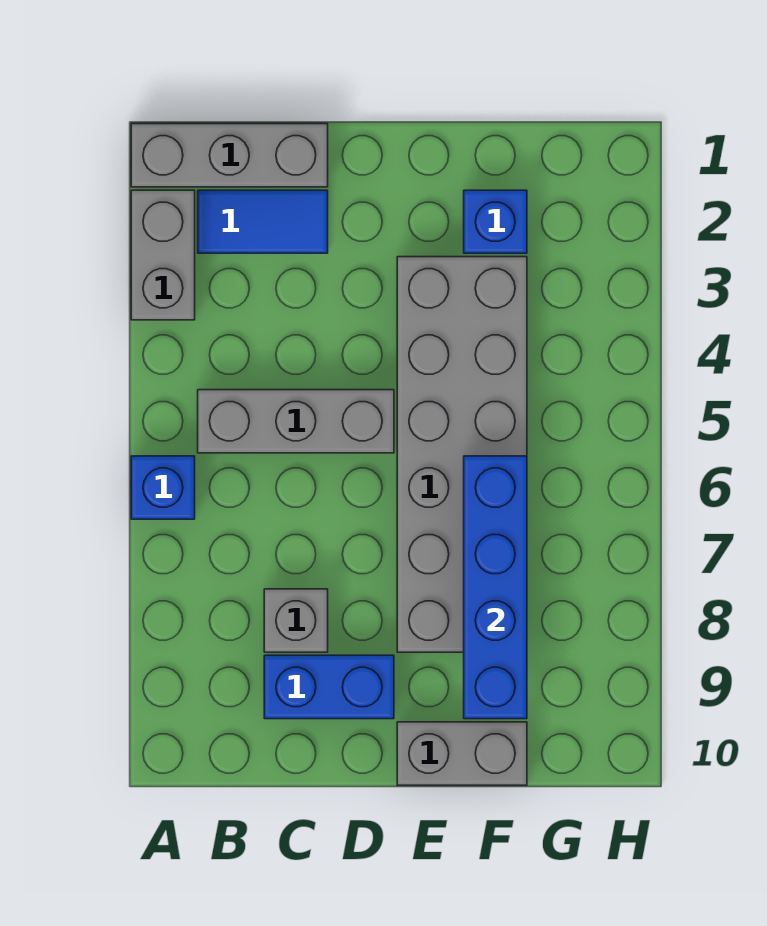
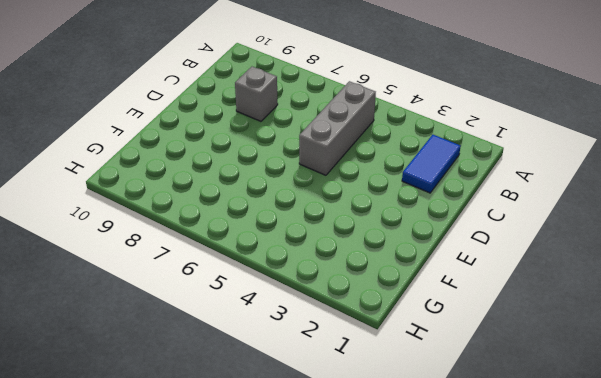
none -> grey 1x3 brick [131,124,328,187]
none -> grey 1x2 brick [131,190,195,320]

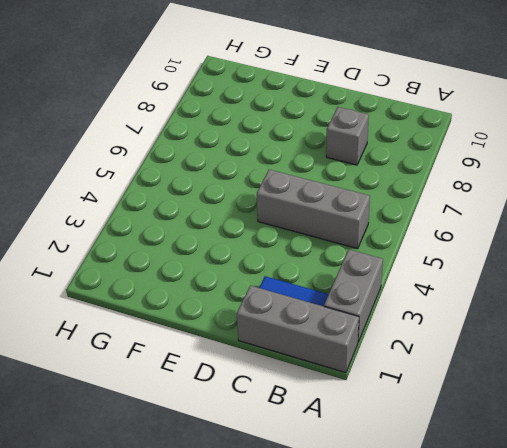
none -> blue 1x1 brick [131,456,195,519]
none -> blue 1x2 brick [264,655,394,719]

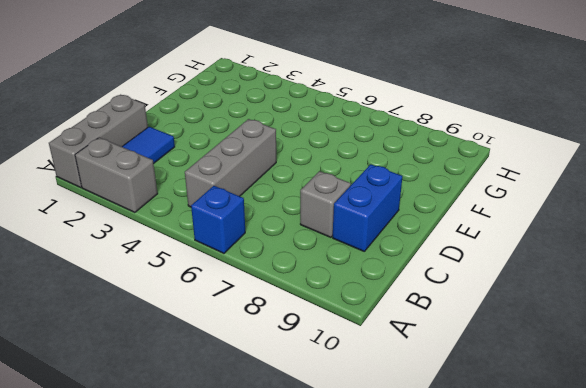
none -> grey 2x6 brick [397,257,527,652]
none -> grey 1x2 brick [397,722,527,785]

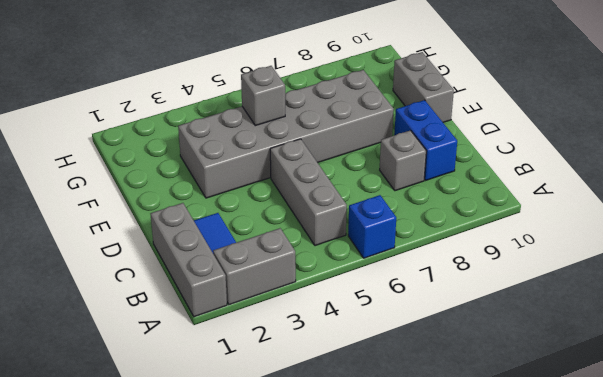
grey 1x1 brick [241,66,285,126] -> none
none -> blue 1x1 brick [464,190,527,253]
none -> blue 1x4 brick [464,456,527,719]

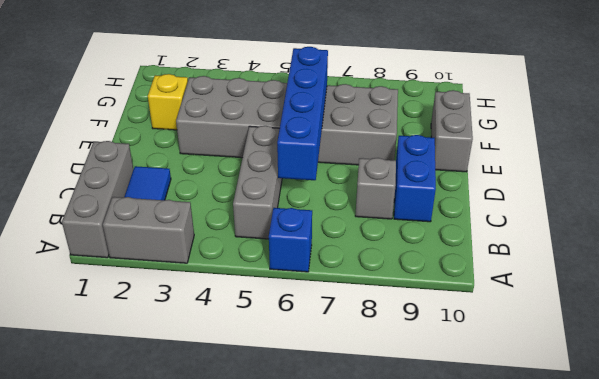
blue 1x4 brick [277,47,328,180] -> blue 1x4 brick turned to [464,456,527,719]
yellow 1x1 brick [148,74,188,130] -> blue 1x1 brick [464,190,527,253]

